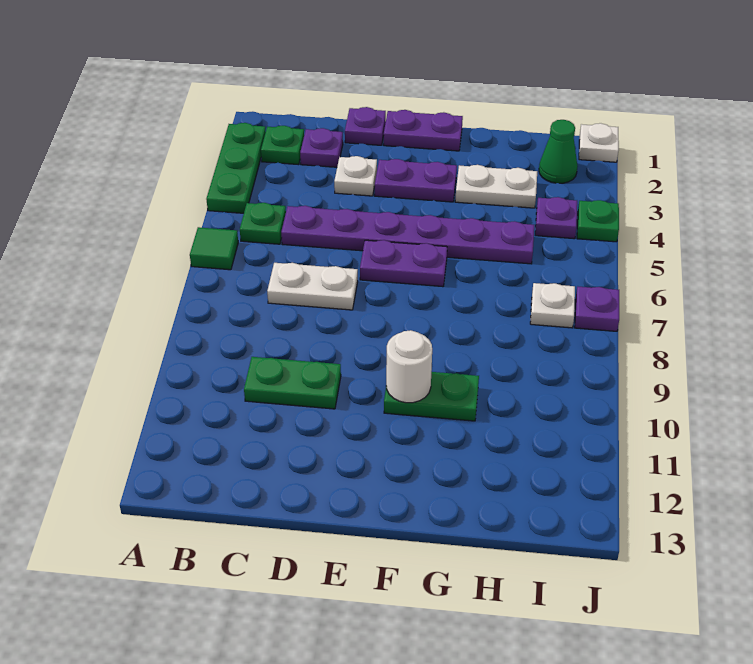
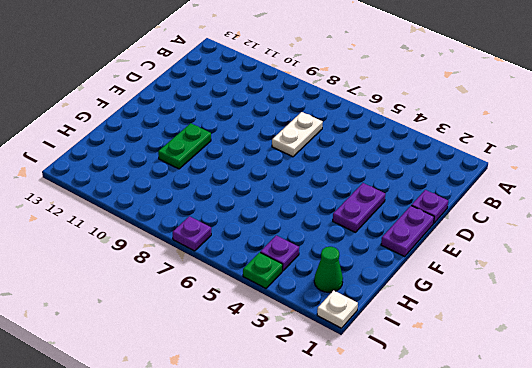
none -> green 1x3 plate [206,123,266,213]
none -> green 1x1 tile [190,227,238,270]
none -> green 1x1 plate [261,126,304,165]

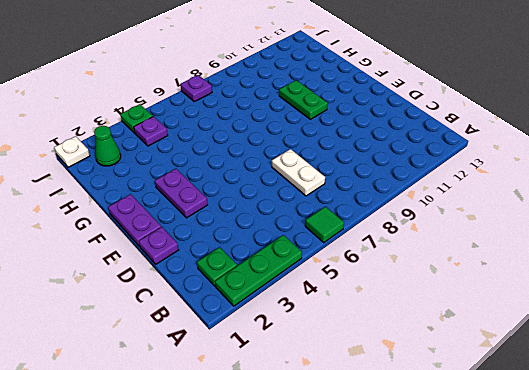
none -> green 1x1 plate [240,203,286,244]
none -> purple 1x1 plate [300,128,343,167]
none -> purple 1x6 plate [281,206,534,264]

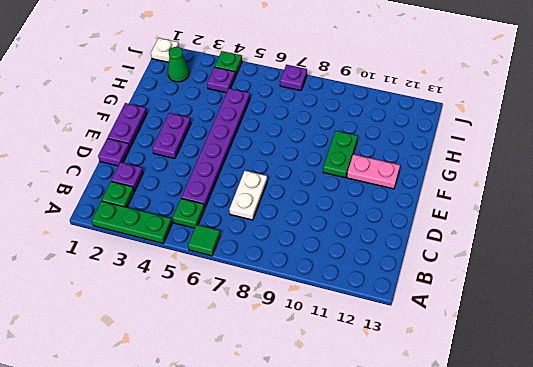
pink 1x2 plate [347,154,400,189] -> none
none -> green 1x2 plate [244,357,341,409]
none -> white 1x1 plate [334,156,377,196]
none -> purple 1x2 plate [360,240,447,287]

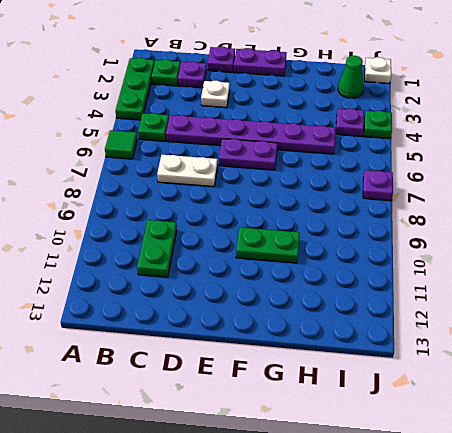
green 1x2 plate [137,220,177,277] -> green 1x2 plate turned to [244,357,341,409]
none -> purple 1x2 plate [375,159,457,202]
none -> white 1x2 plate [455,165,537,208]
none -> white 1x1 plate [530,283,575,328]

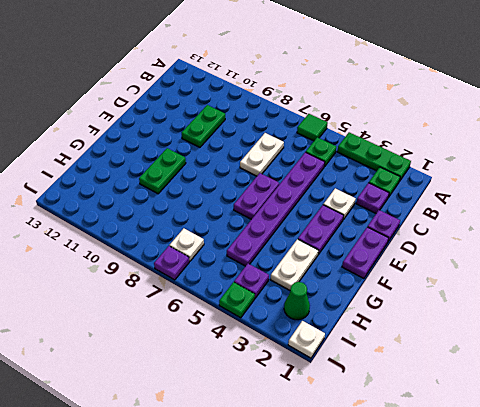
none -> white 1x1 round brick [386,330,432,403]

